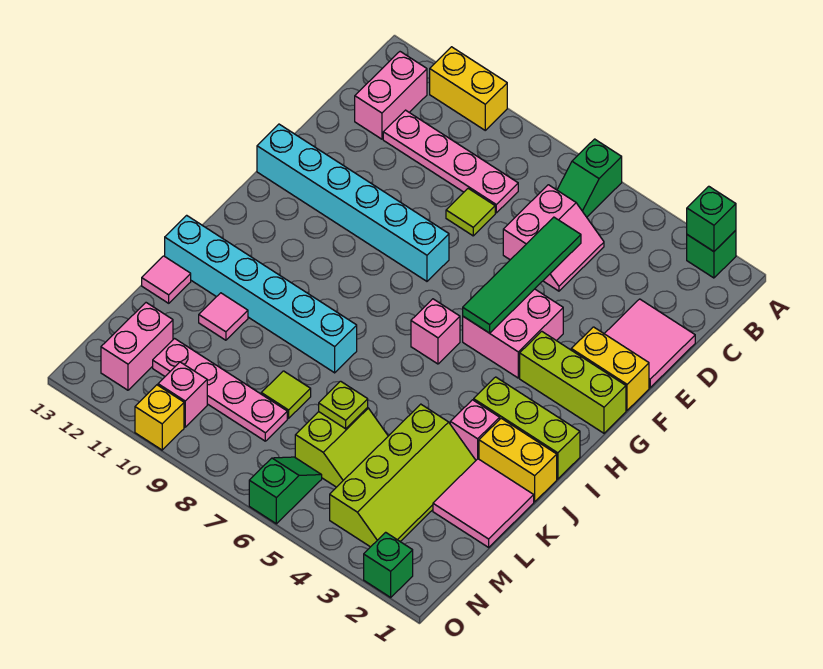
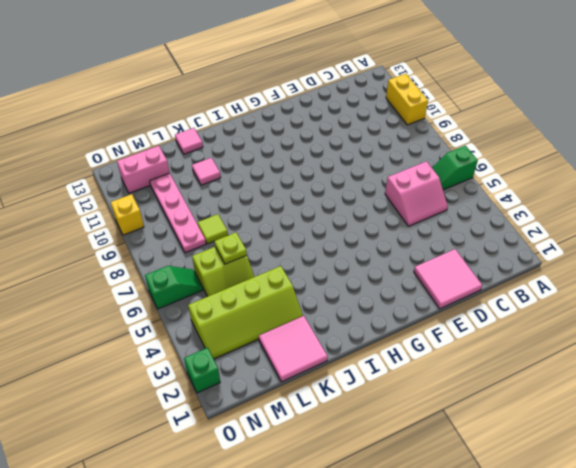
none -> green 1x1 brick [687,230,736,278]
none -> pink 1x2 brick [355,52,427,139]
none -> pink 1x4 plate [383,110,518,213]
none -> lime 1x1 tile [446,189,495,236]

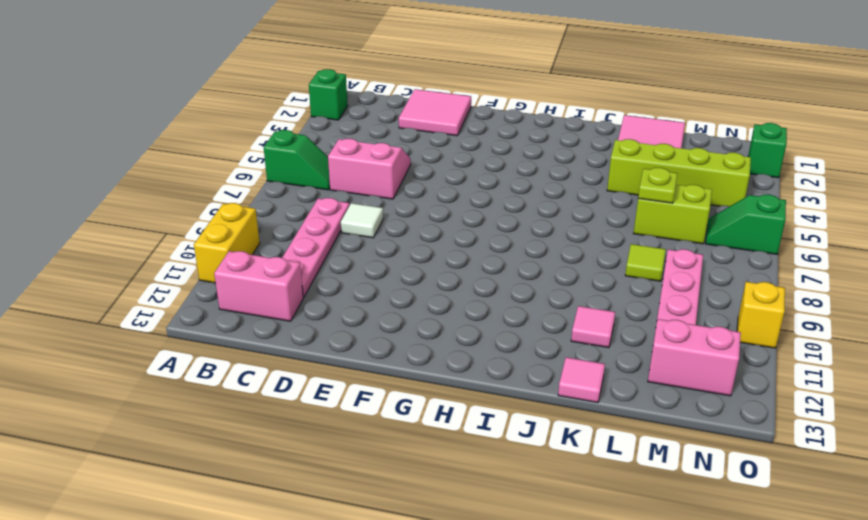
white 1x1 tile [341,203,383,238] -> lime 1x1 tile [446,189,495,236]
none -> yellow 1x2 brick [571,327,649,410]
none -> pink 2x2 brick [463,289,563,378]
none -> cyan 1x6 brick [257,124,449,281]
none -> lime 1x3 brick [520,331,626,433]

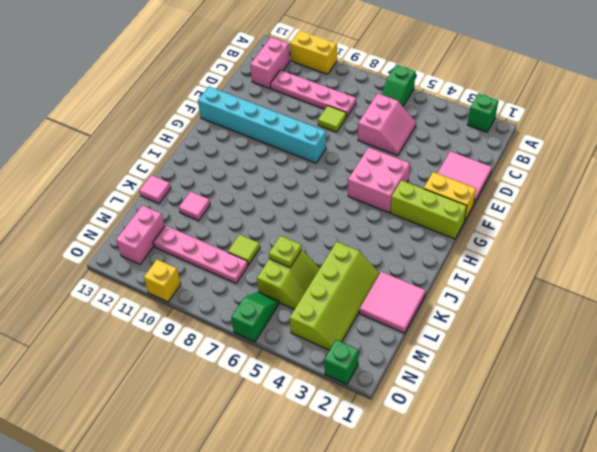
none -> pink 1x1 brick [411,299,460,364]
none -> lime 1x3 brick [474,377,580,479]
none -> yellow 1x2 brick [479,418,557,502]
none -> pink 1x1 brick [450,400,500,460]

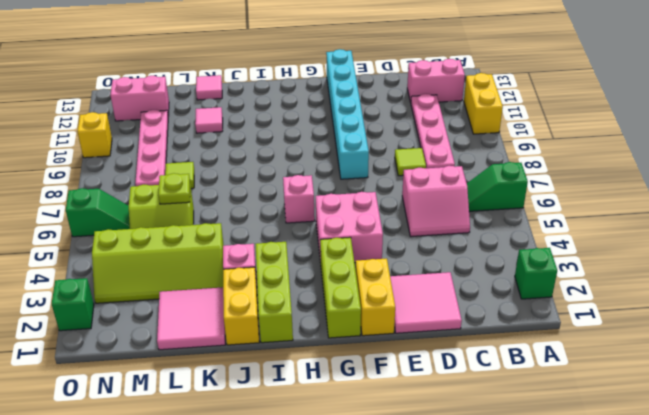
none -> cyan 1x6 brick [165,215,357,373]
none -> pink 1x1 brick [158,362,207,427]
none -> green 1x1 brick [687,186,736,251]
none -> green 1x4 tile [463,217,581,333]

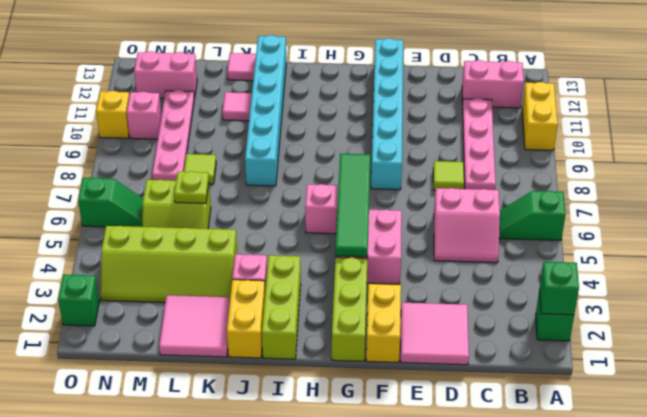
green 1x4 tile [336,154,371,257] -> green 1x4 tile turned to [463,217,581,333]

